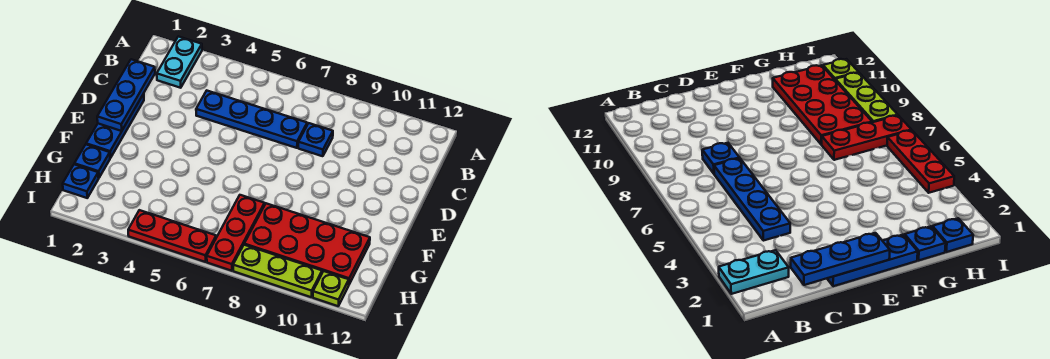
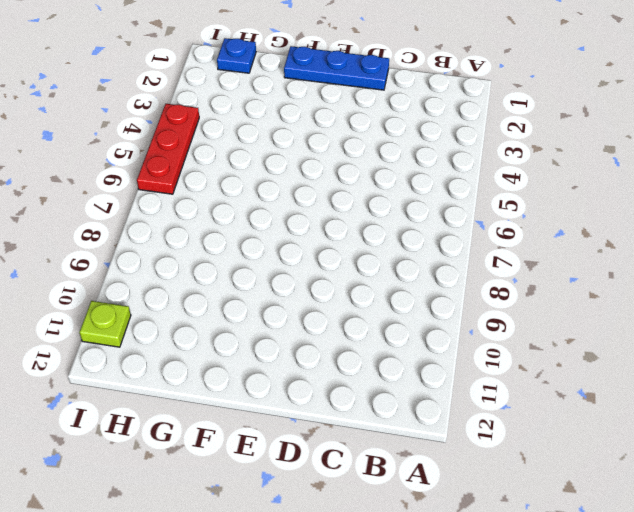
none -> cyan 1x2 plate [157,36,202,88]
none -> blue 1x4 plate [196,91,307,148]
none -> blue 1x1 plate [298,123,333,156]

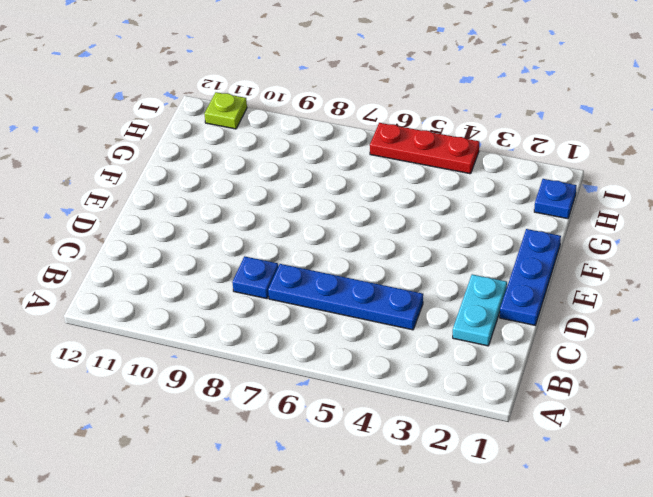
cyan 1x2 plate [453,274,507,346] -> cyan 1x2 plate moved to [157,36,202,88]
none -> blue 1x1 plate [74,145,110,178]
none -> red 1x3 plate [207,195,265,271]
none -> red 2x4 plate [244,203,370,284]

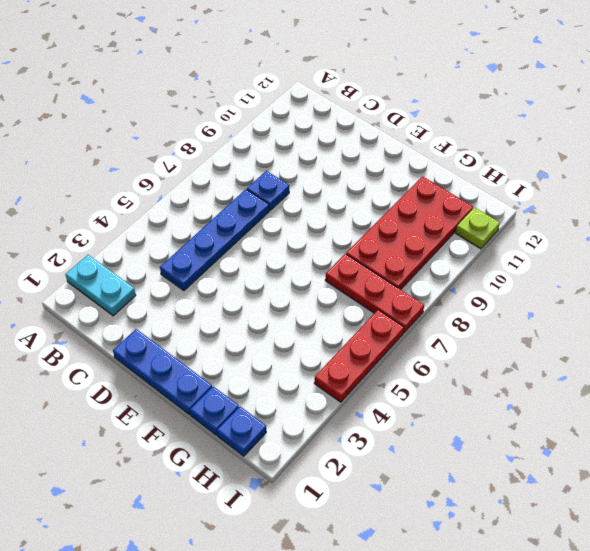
none -> lime 1x3 plate [233,245,322,297]
none -> blue 1x3 plate [97,59,155,131]

